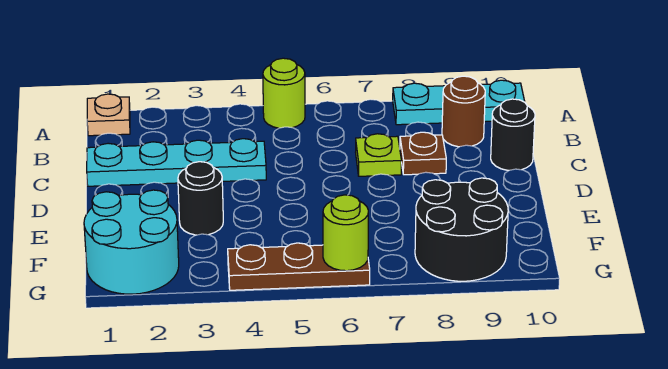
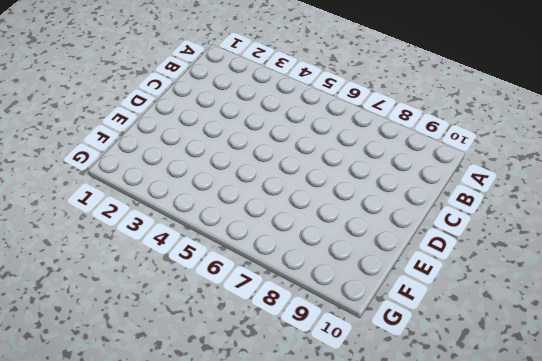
none -> tan 1x1 plate [87,94,130,136]
none -> lime 1x1 round brick [263,58,305,128]
none -> cyan 1x3 plate [393,80,525,125]

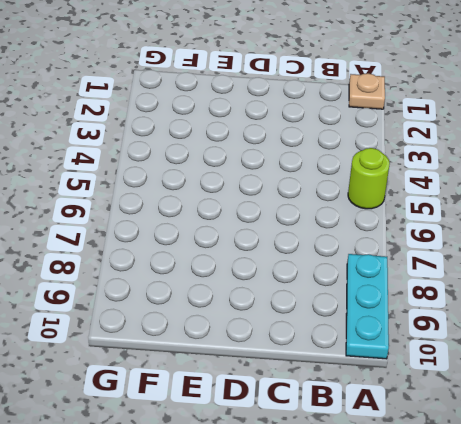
none -> brown 1x1 round brick [442,76,485,147]
none -> cyan 1x4 plate [87,139,266,186]
none -> lime 1x1 plate [356,134,401,176]

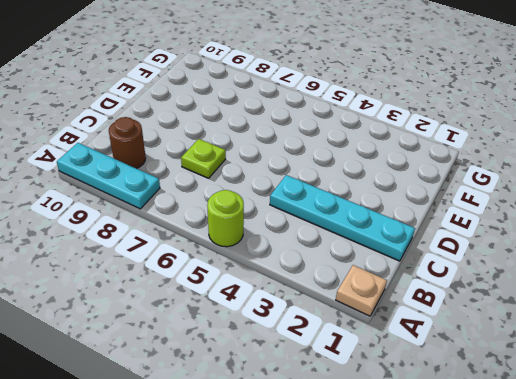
none -> brown 1x1 plate [400,132,446,175]
none -> black 1x1 round brick [491,99,535,170]
none -> black 1x1 round brick [178,162,223,235]

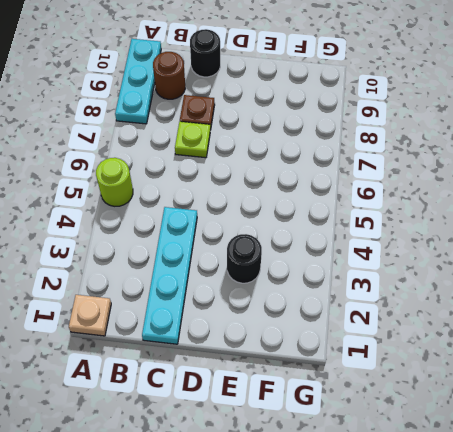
none -> cyan 2x2 round brick [84,190,179,294]
none -> black 2x2 round brick [415,178,508,281]
none -> brown 1x3 plate [228,243,370,290]

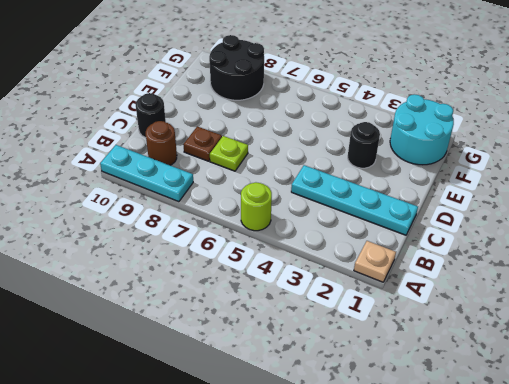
none -> brown 1x3 plate [228,243,370,290]
none -> lime 1x1 round brick [323,195,368,271]

